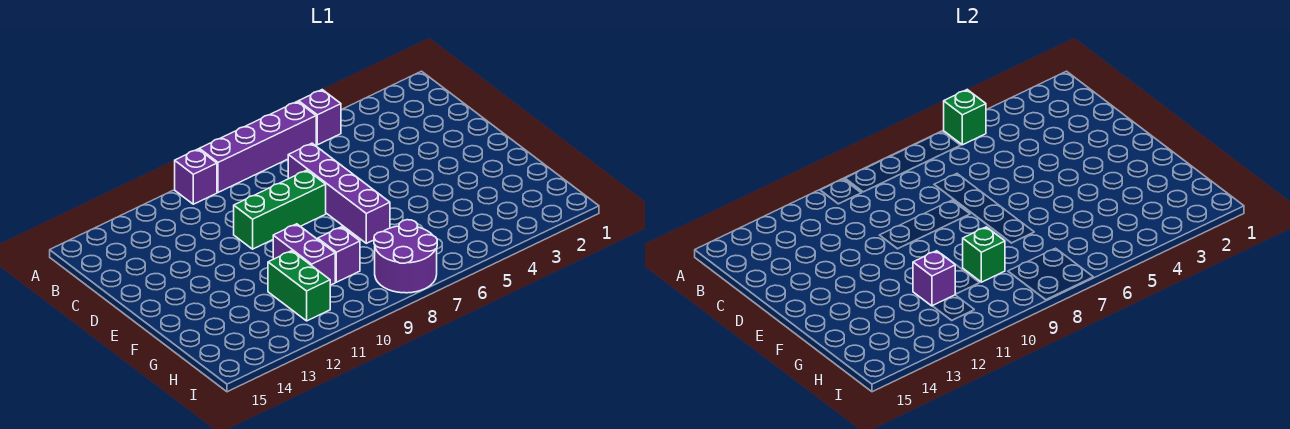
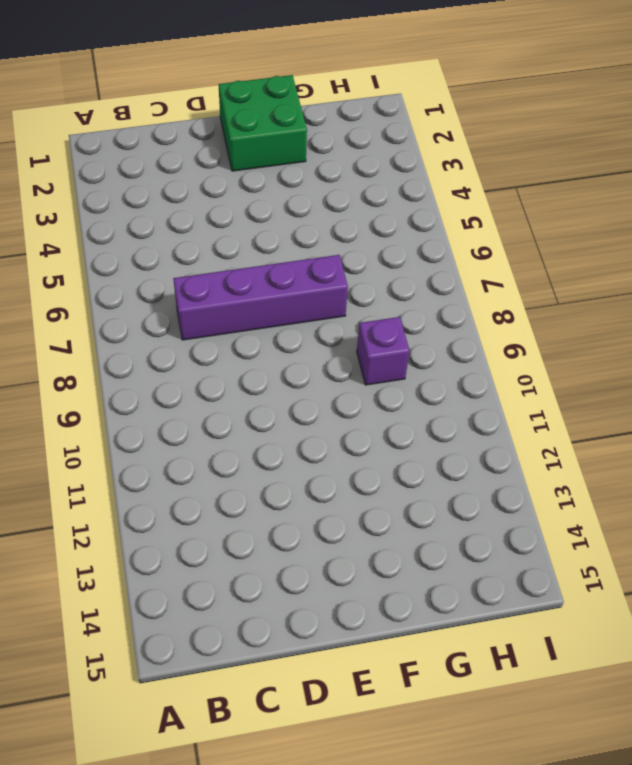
green 2x2 brick [219,75,307,171] -> none
none -> purple 1x1 brick [299,90,341,145]
none -> purple 1x4 brick [199,101,316,192]
none -> purple 1x1 brick [175,149,217,204]

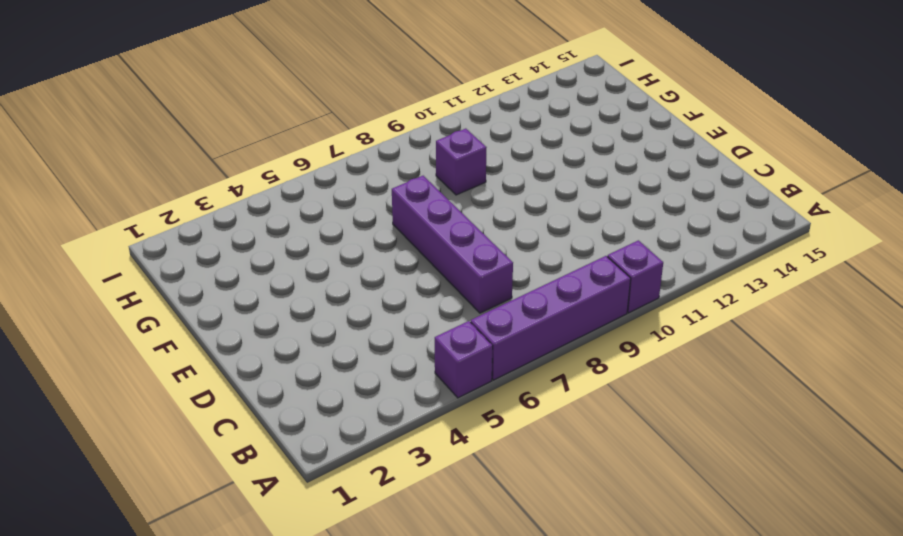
none -> green 1x3 brick [234,170,326,249]
none -> purple 1x2 brick [273,224,335,285]
none -> green 1x2 brick [268,251,330,321]

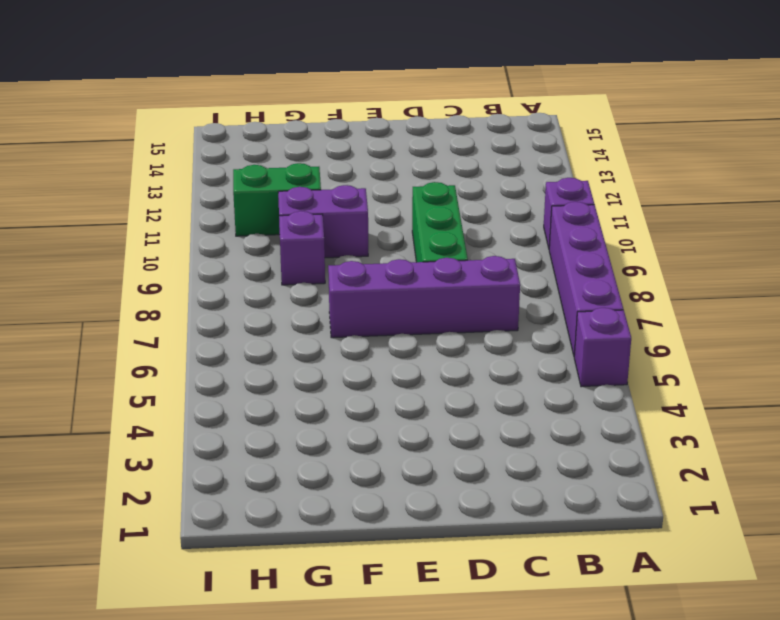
none -> purple 2x2 round brick [374,220,437,293]
none -> green 1x1 brick [944,90,986,145]
none -> green 1x1 brick [963,227,1005,282]

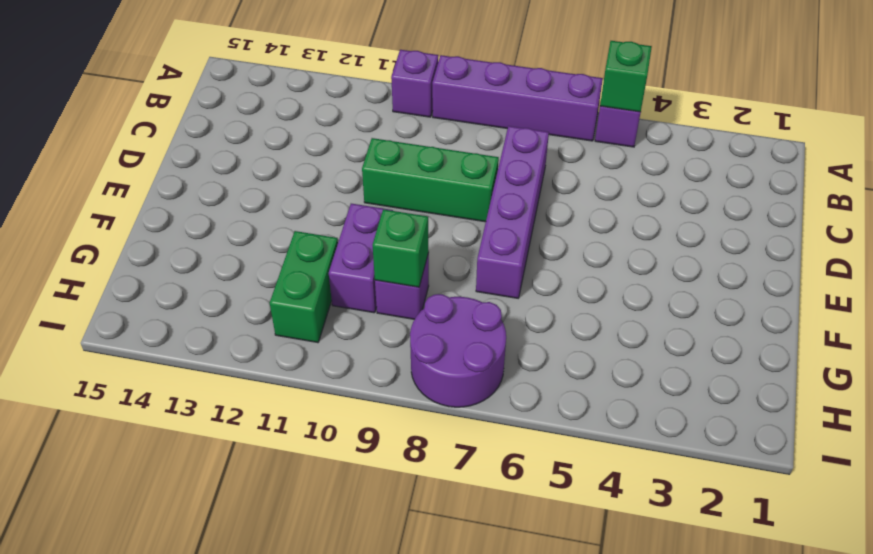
none -> purple 1x1 brick [913,251,955,306]

